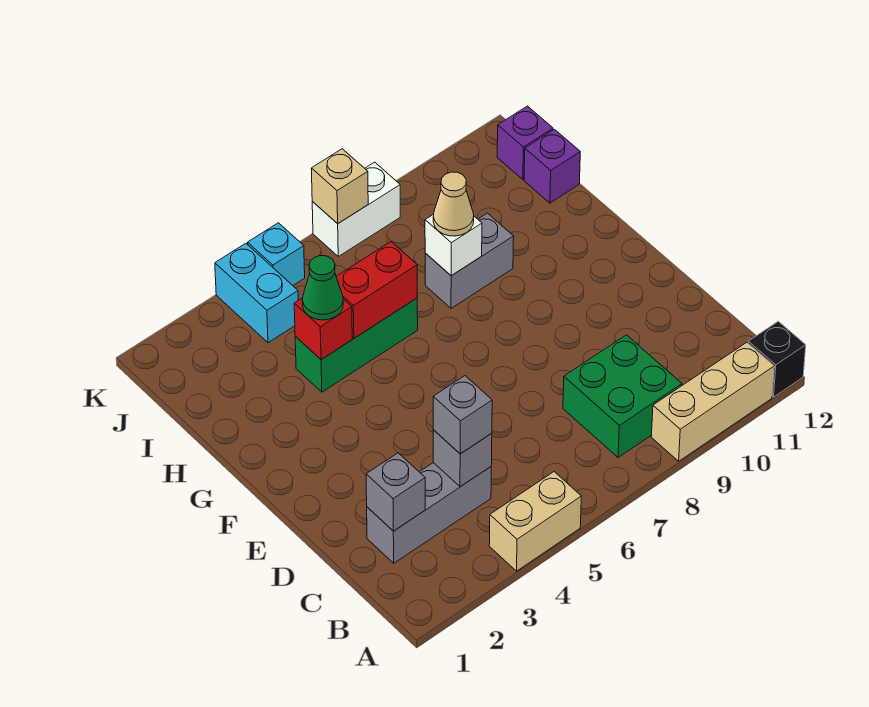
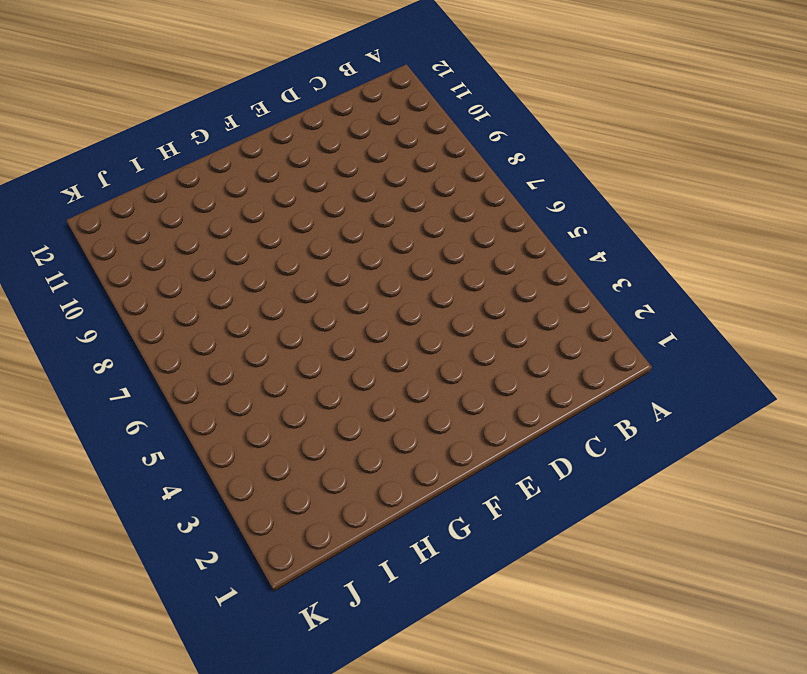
none -> tan 1x2 brick [489,472,581,571]
none -> tan 1x3 brick [651,342,774,461]
none -> black 1x1 brick [748,321,806,397]

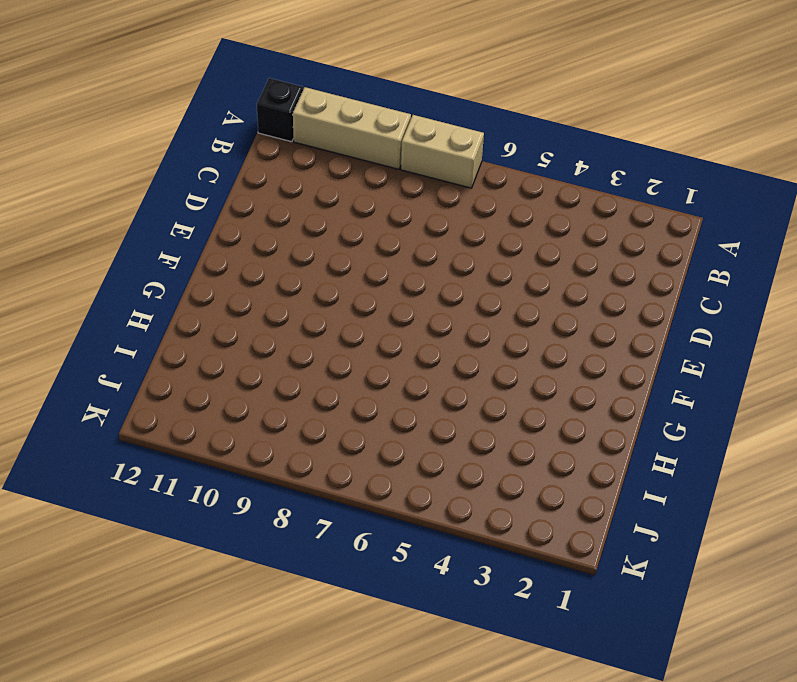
tan 1x2 brick [401,115,484,188] -> tan 1x2 brick moved to [489,472,581,571]
none -> green 2x2 brick [563,335,682,458]
none -> grey 1x3 brick [367,463,491,563]
none -> green 1x3 brick [295,298,418,392]

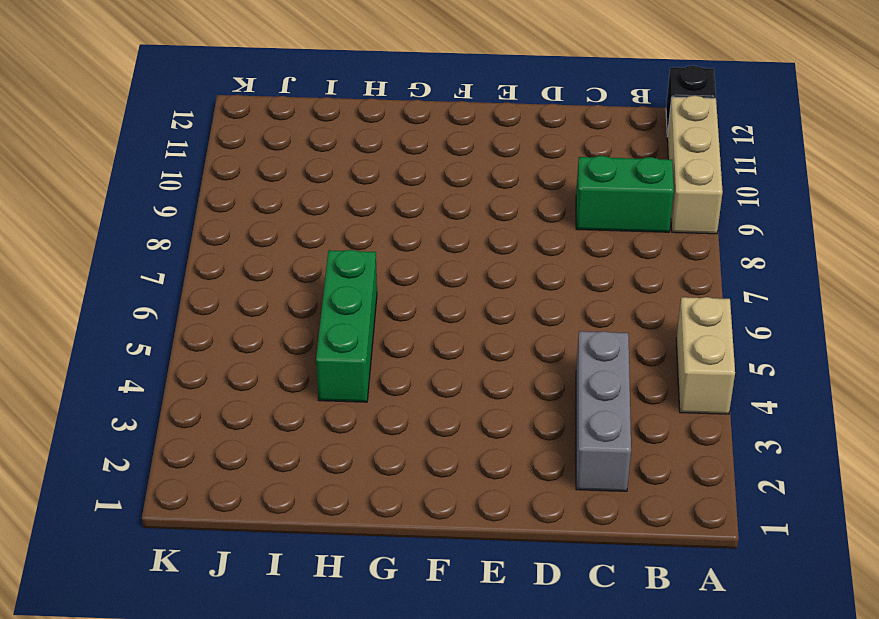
green 1x2 brick [576,156,674,232] -> green 2x2 brick [563,335,682,458]
none -> grey 1x2 brick [425,213,514,308]
none -> purple 1x1 brick [524,129,580,203]
none -> cyan 1x2 brick [215,243,298,343]

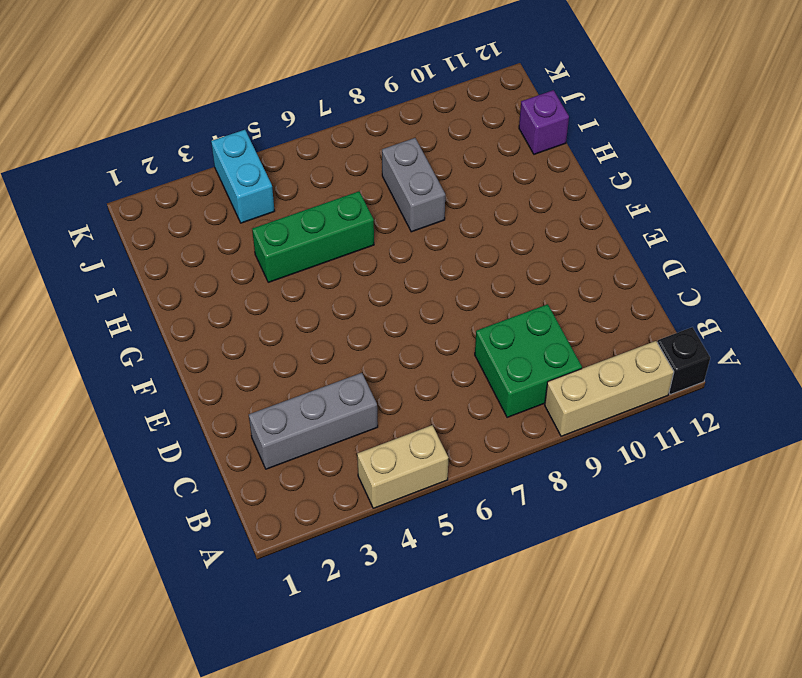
grey 1x2 brick [382,138,445,232] -> grey 1x2 brick turned to [425,213,514,308]
none -> purple 1x1 brick [497,106,553,179]
none -> cyan 1x1 brick [248,223,305,285]
none -> white 1x2 brick [312,162,400,256]

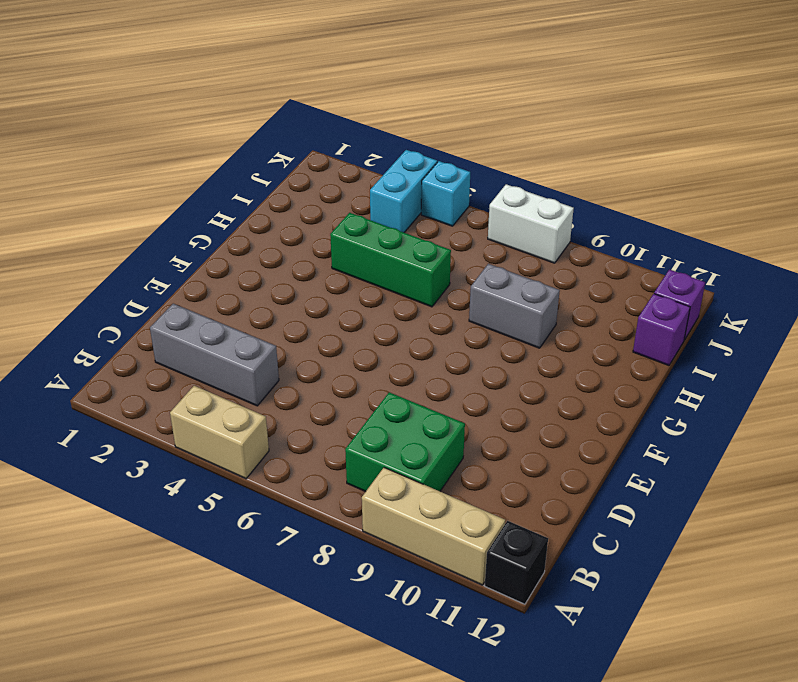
none -> grey 1x1 brick [366,453,425,531]
none -> grey 1x1 brick [433,430,492,487]
none -> red 1x1 brick [294,298,352,360]

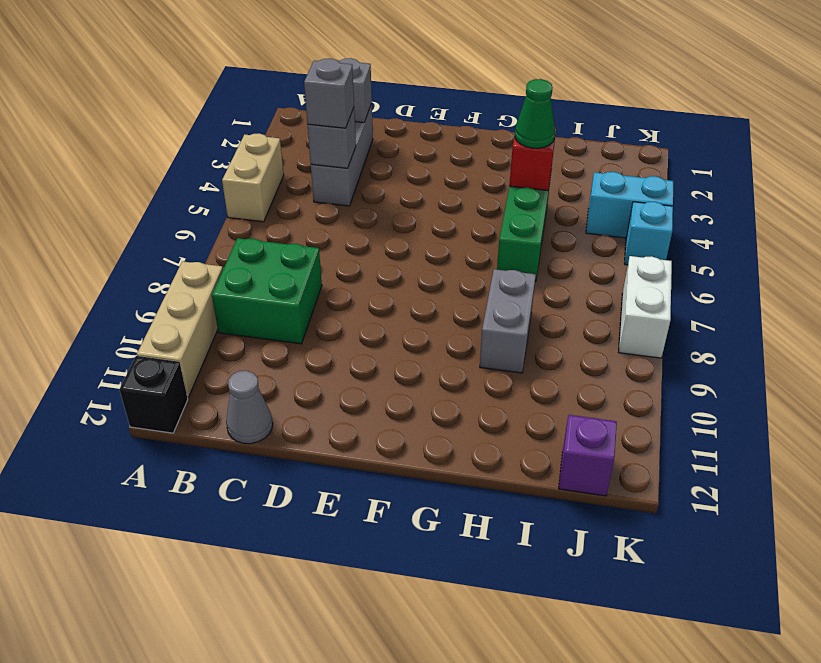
grey 1x1 cone [226,371,273,444] -> none
none -> purple 1x1 brick [524,129,580,203]
none -> red 1x2 brick [336,242,417,338]
none -> white 1x1 brick [425,214,482,276]

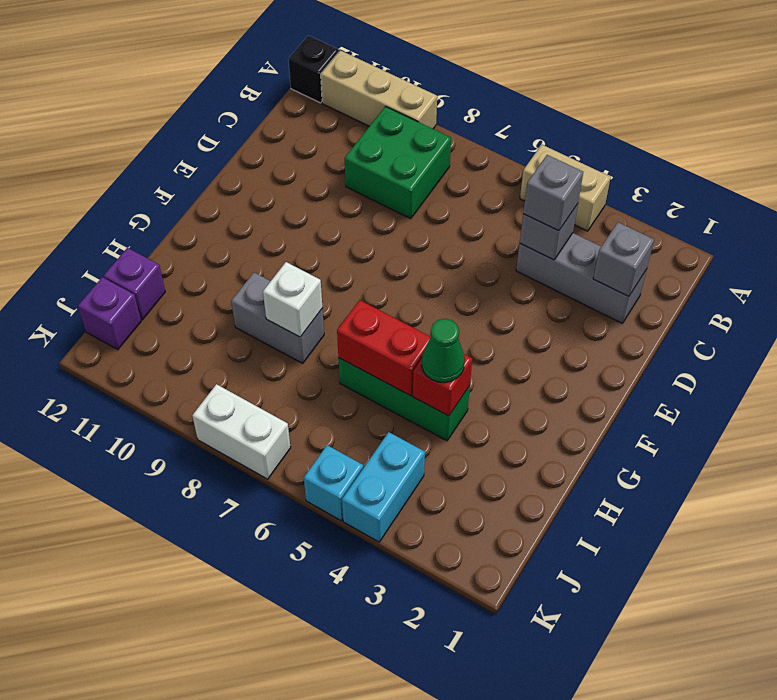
none -> tan 1x1 brick [311,149,368,224]
none -> tan 1x1 cone [433,172,474,236]

